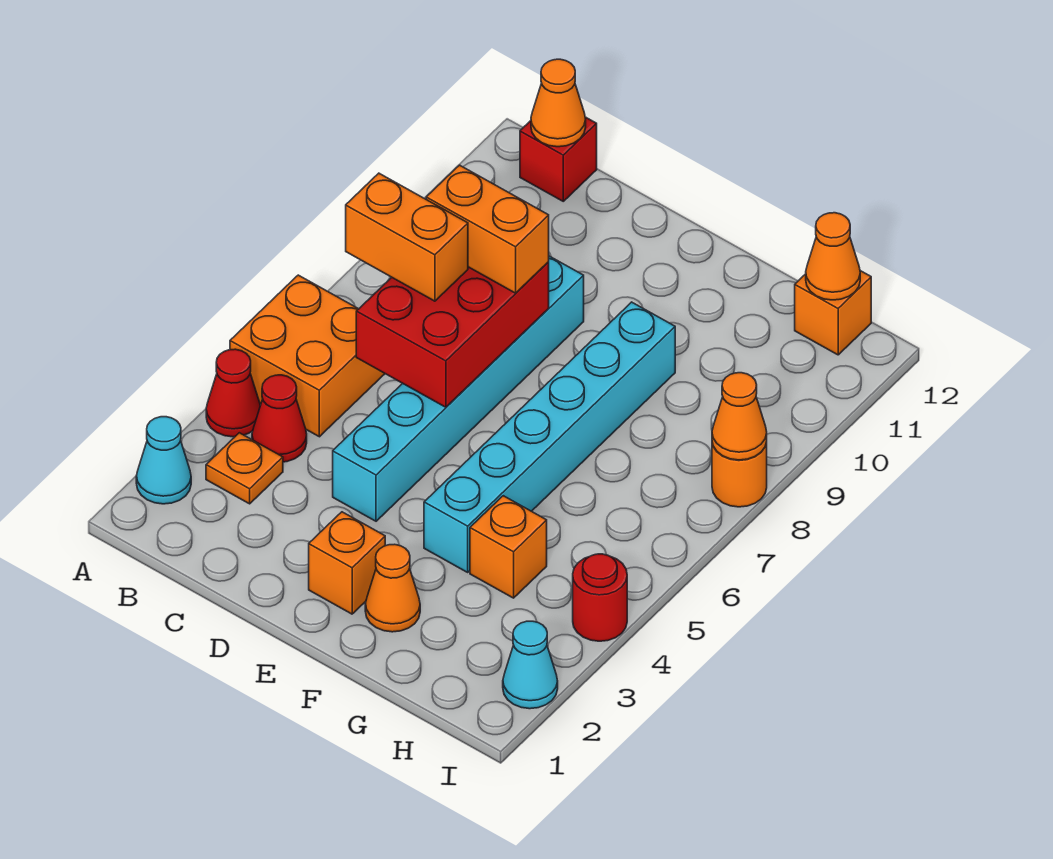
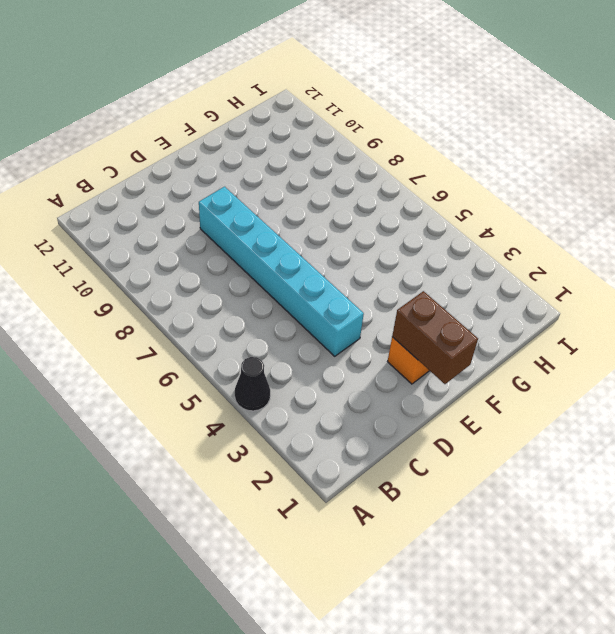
black 1x1 cone [235,357,270,411] -> red 1x1 cone [206,349,260,437]
brown 1x2 brick [392,291,478,384] -> none
none -> cyan 1x1 cone [136,417,191,504]
none -> orange 2x2 brick [230,275,385,437]
none -> orange 1x1 plate [206,433,283,504]

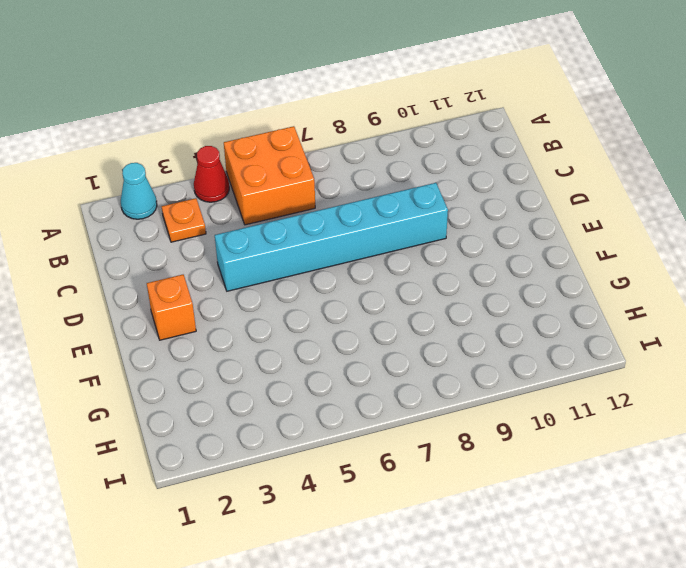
none -> red 1x1 cone [252,375,307,462]
none -> red 1x1 brick [520,117,597,201]
none -> orange 1x1 cone [365,544,420,632]

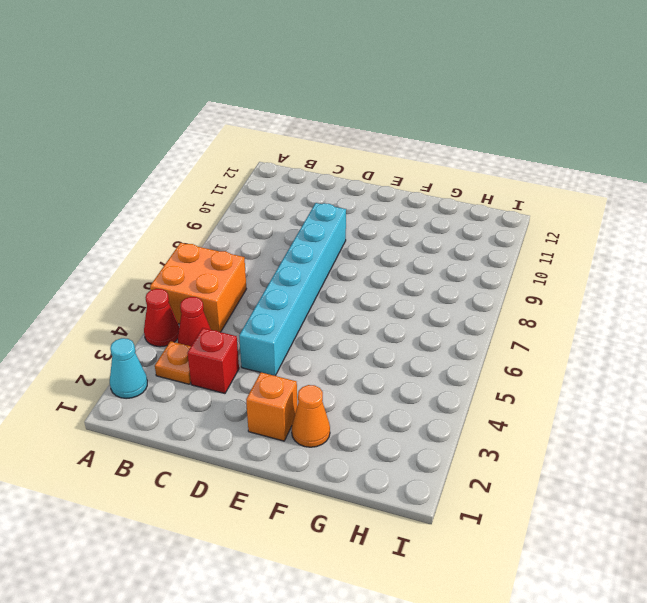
red 1x1 brick [187,328,239,393] -> red 1x1 brick moved to [520,117,597,201]
none -> cyan 1x6 brick [424,302,675,572]
none -> orange 1x1 brick [470,496,547,598]
none -> orange 1x1 brick [795,271,871,355]

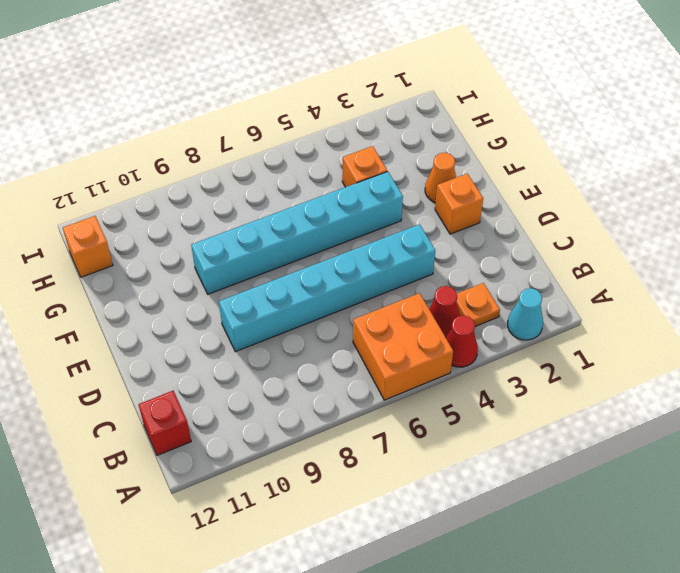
none -> cyan 1x1 cone [503,621,558,709]
none -> red 1x1 round brick [573,554,627,641]
none -> orange 1x1 round brick [712,442,767,507]

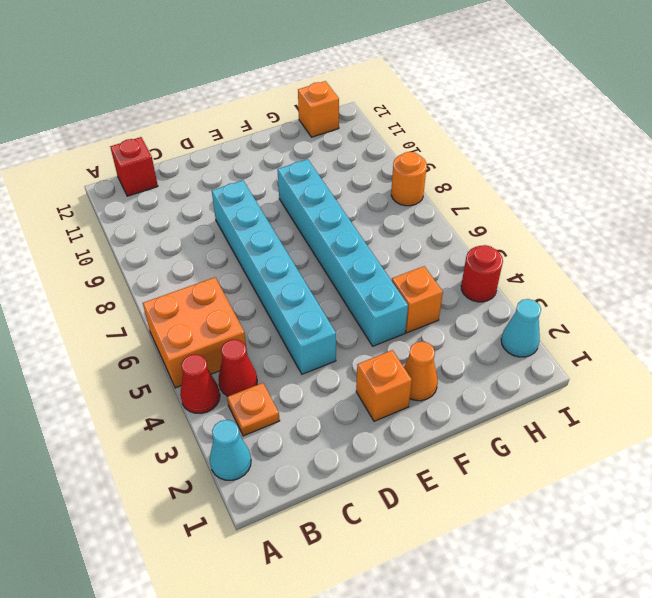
none -> orange 1x1 cone [531,59,586,147]
none -> red 2x3 brick [356,262,549,407]
none -> orange 1x1 cone [806,213,860,300]

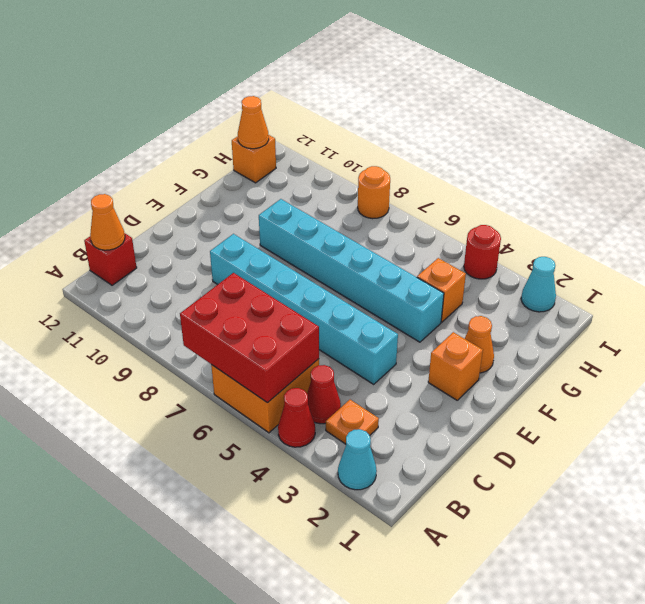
red 2x3 brick [180,273,319,403] -> red 2x3 brick moved to [356,262,549,407]
none -> orange 1x1 cone [712,373,767,460]
none -> orange 1x2 brick [346,173,468,301]
none -> orange 1x2 brick [426,165,549,293]

